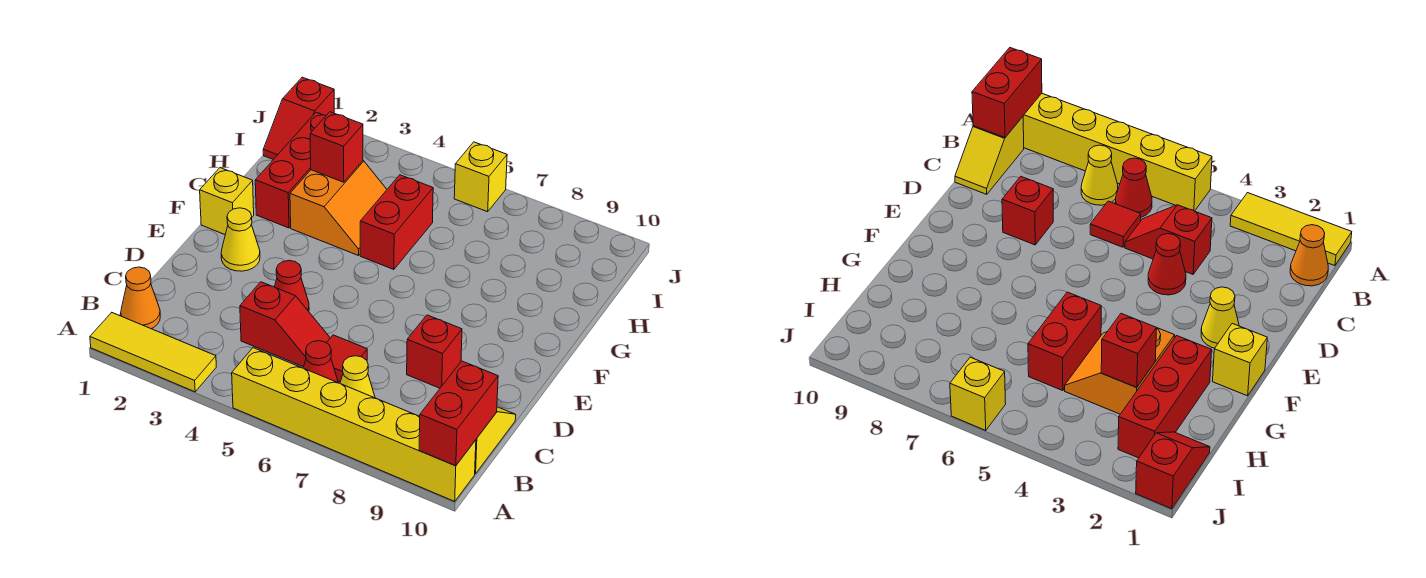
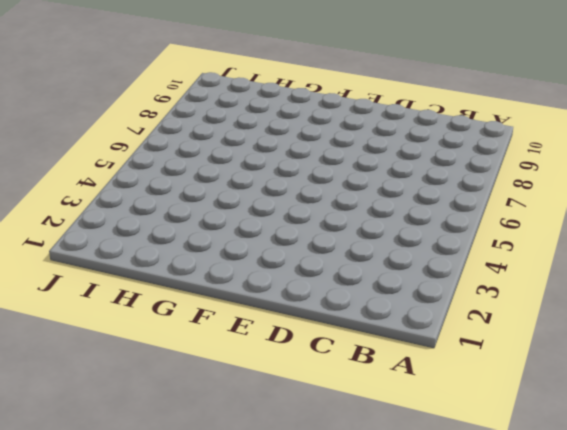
none -> yellow 1x3 tile [90,313,216,392]
none -> yellow 1x6 brick [232,348,476,501]
none -> orange 1x1 cone [121,267,160,329]

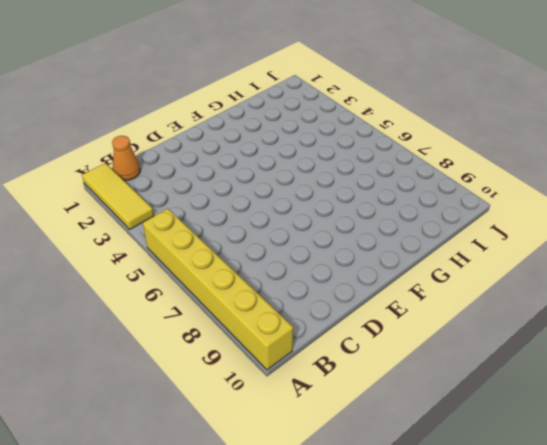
none -> red 1x1 cone [303,341,338,382]
none -> yellow 1x1 cone [340,356,375,398]
none -> yellow 1x2 slope [475,407,516,474]

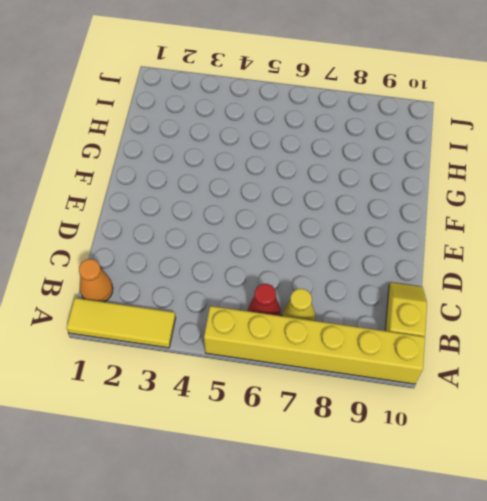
none -> red 1x2 slope [240,282,330,367]
none -> red 1x1 tile [327,335,367,382]
none -> red 1x1 cone [275,261,309,311]

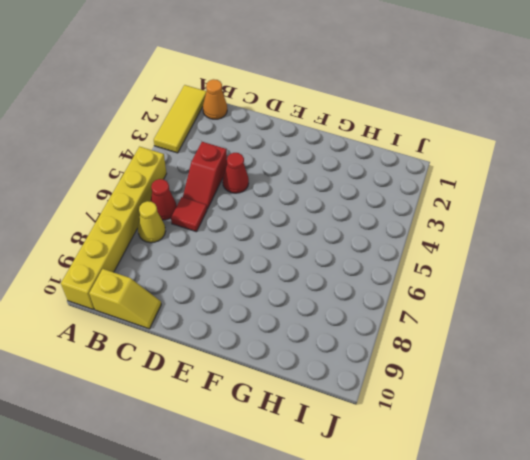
none -> red 1x1 brick [407,315,462,388]
none -> yellow 1x1 cone [221,208,260,271]
none -> yellow 1x1 brick [200,168,254,234]

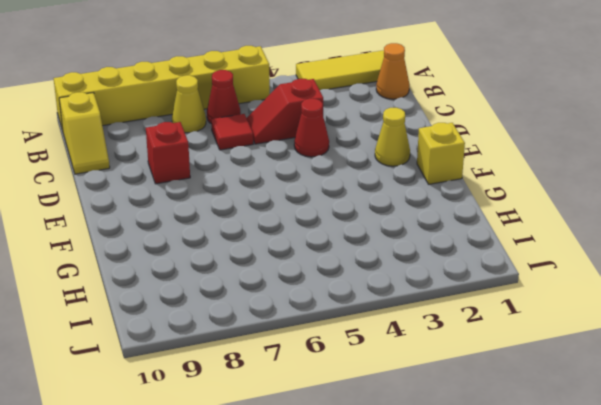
none -> red 1x3 brick [255,112,326,228]
none -> orange 2x2 slope [290,161,387,256]
none -> red 1x2 brick [360,175,433,270]

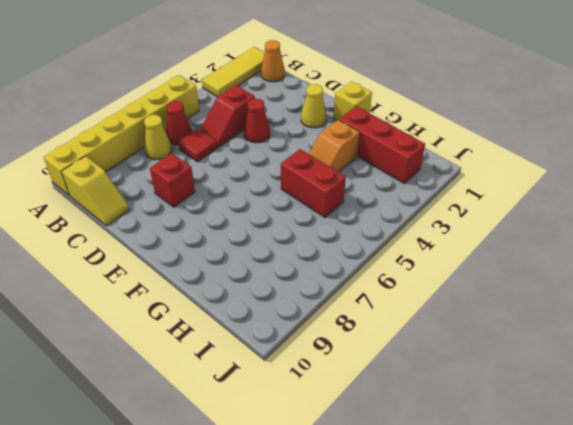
orange 1x2 slope [309,120,360,172] -> orange 2x2 slope [290,161,387,256]
none -> red 1x2 slope [263,77,334,160]
none -> yellow 1x1 brick [454,142,507,212]
none -> red 1x2 brick [419,361,498,466]

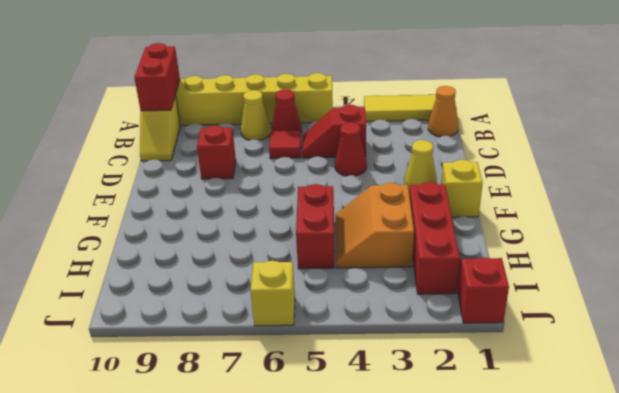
none -> red 1x1 brick [310,112,363,182]

